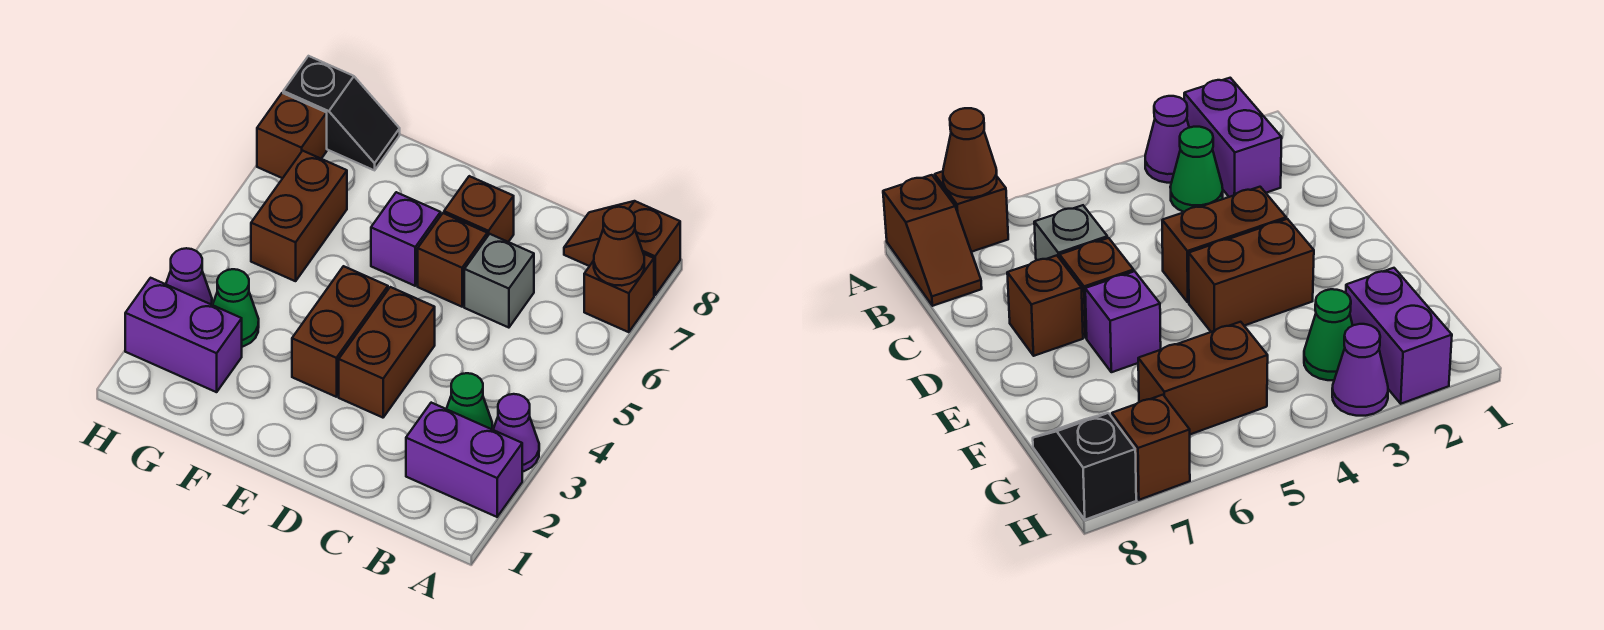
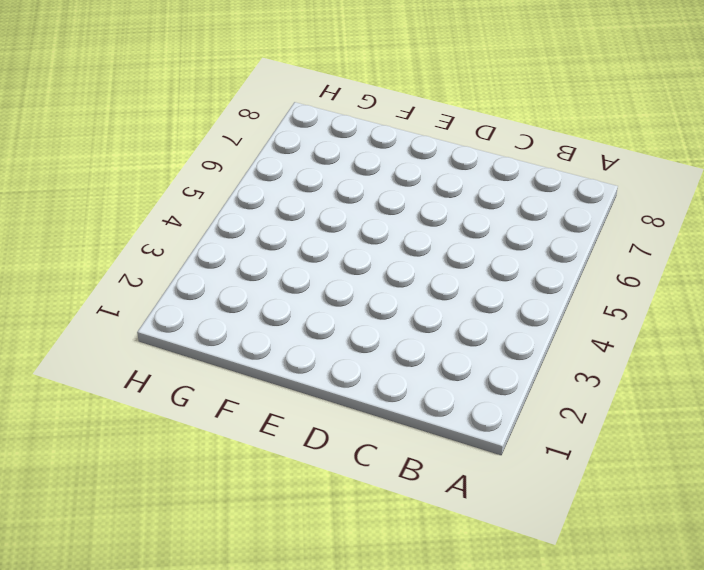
none -> purple 1x2 brick [406,403,522,517]
none -> purple 1x1 cone [493,394,539,472]
none -> brown 1x1 brick [584,254,654,332]

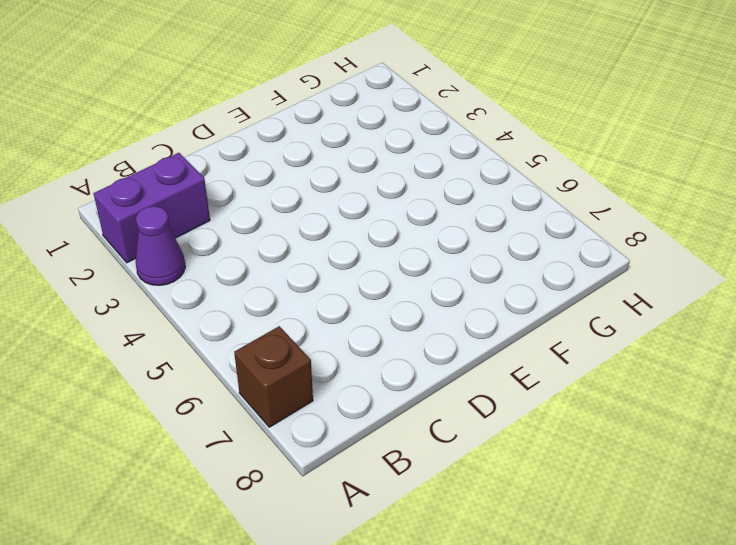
none -> brown 1x2 slope [564,201,680,295]
none -> green 1x1 cone [447,373,492,429]
none -> grey 1x1 brick [464,234,534,328]

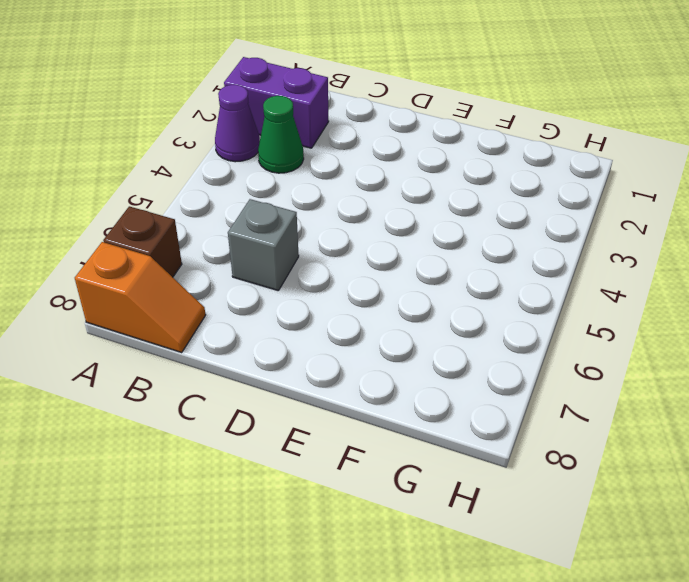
orange 1x2 slope [75,242,206,352] -> brown 1x2 slope [564,201,680,295]
none -> brown 1x2 brick [339,287,435,418]
none -> brown 1x1 brick [418,213,487,307]
none -> brown 1x1 brick [444,176,514,242]

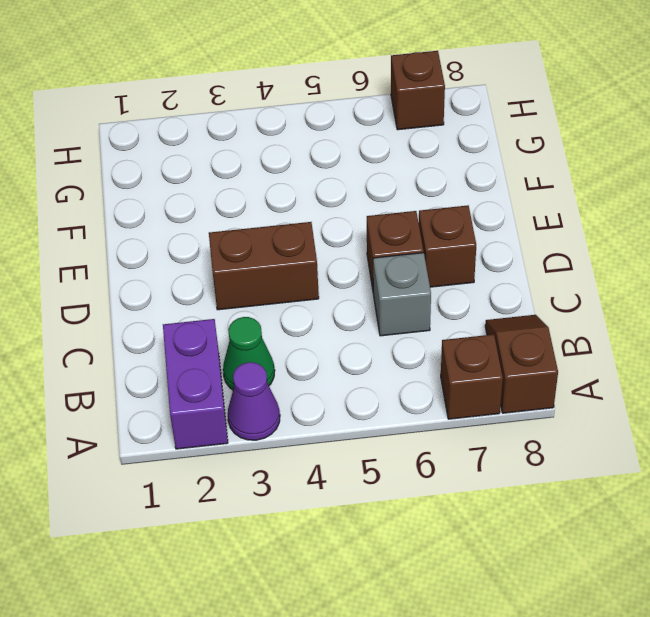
none -> brown 1x2 brick [292,266,388,397]
none -> purple 1x1 brick [371,192,441,286]
none -> purple 1x2 brick [125,278,242,392]

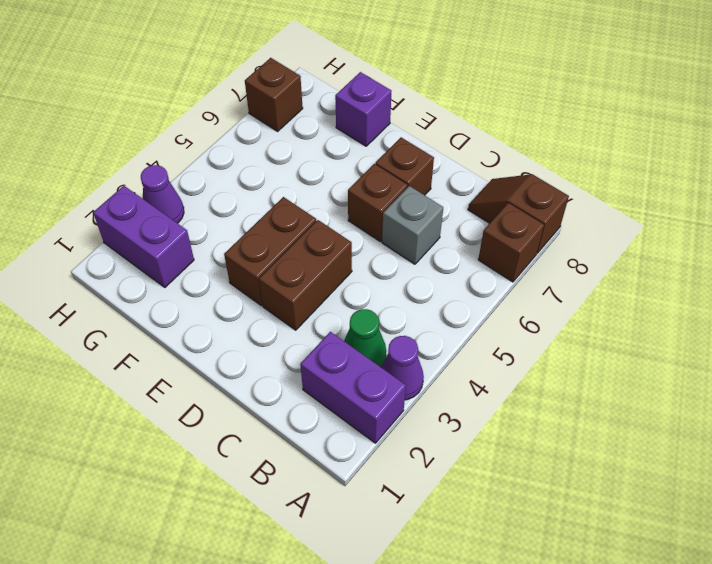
purple 1x1 brick [335,72,391,146] -> purple 1x1 brick moved to [371,192,441,286]
none -> green 1x1 cone [213,269,259,347]
none -> brown 1x2 brick [251,151,347,281]
none -> black 1x2 slope [283,56,400,170]

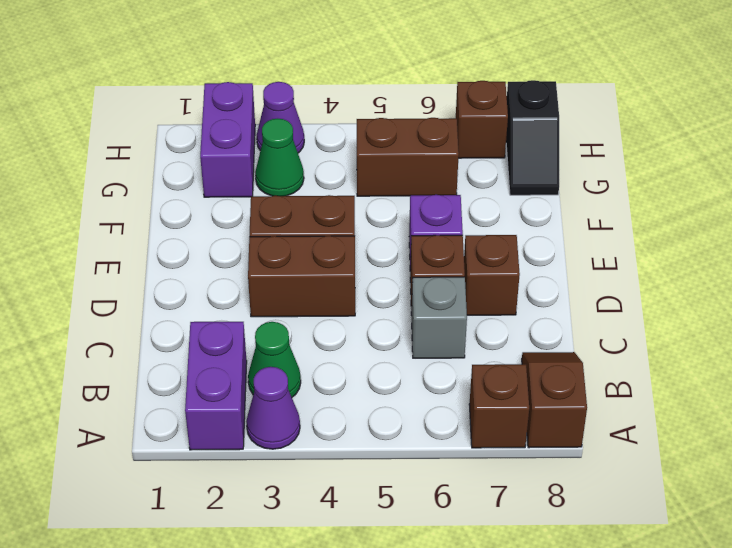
none -> brown 1x1 cone [594,207,644,286]

